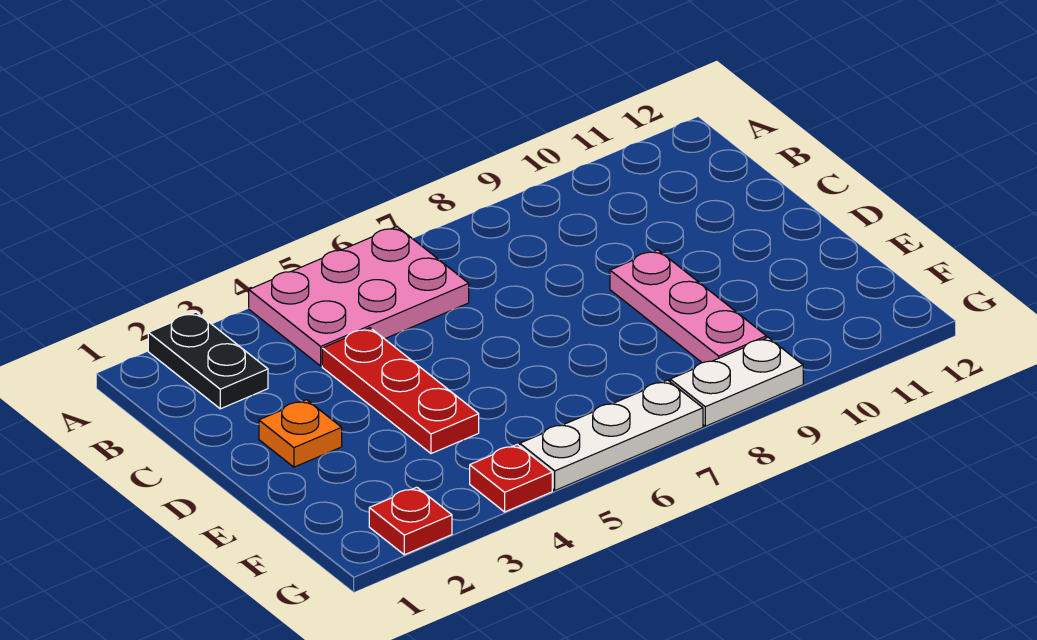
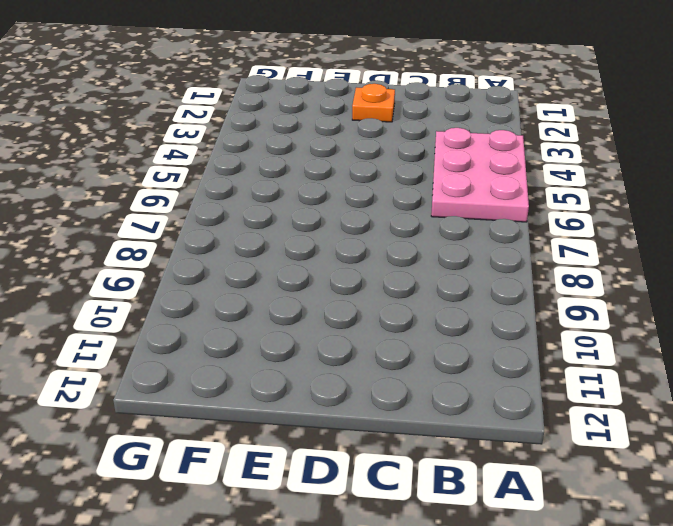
none -> black 1x2 plate [148,312,268,409]
none -> red 1x3 plate [322,328,479,454]

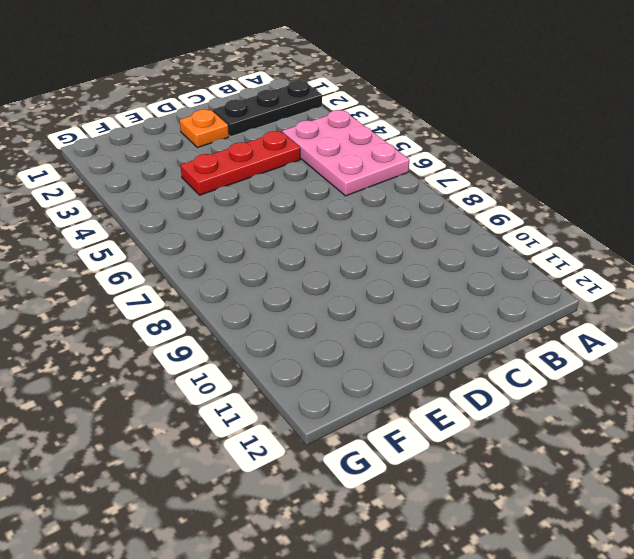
black 1x3 plate [213,80,322,137] -> black 1x2 plate [148,312,268,409]
none -> pink 1x3 plate [610,250,766,363]
none -> red 1x1 plate [369,487,452,555]

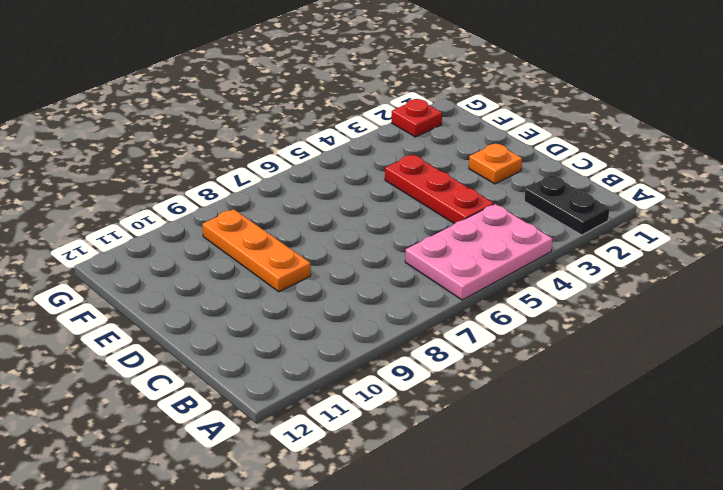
orange 1x3 plate [202,209,311,292] -> pink 1x3 plate [610,250,766,363]
none -> red 1x1 plate [470,444,552,512]
none -> white 1x3 plate [520,380,703,490]

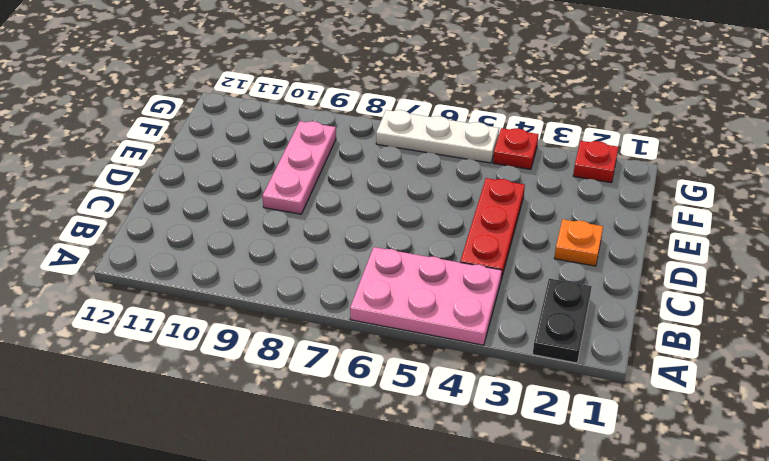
none -> white 1x2 plate [670,338,803,426]

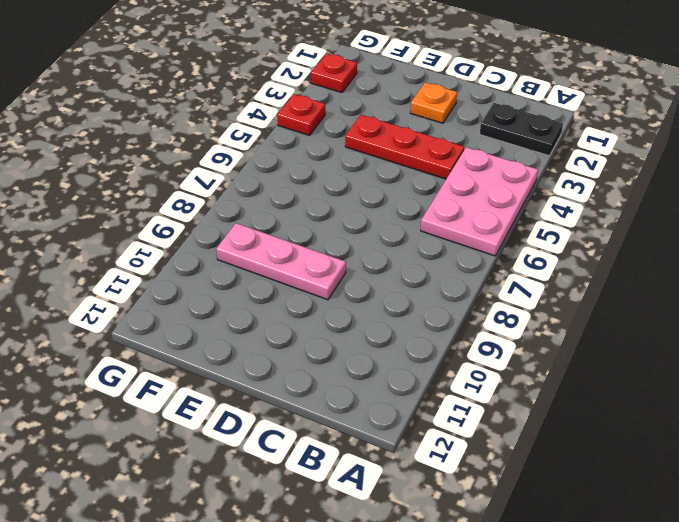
none -> white 1x3 plate [520,380,703,490]
none -> white 1x2 plate [670,338,803,426]

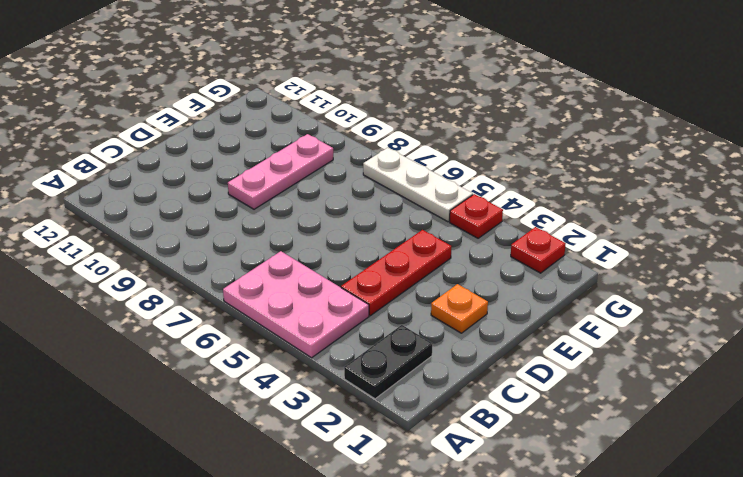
none -> white 1x2 plate [670,338,803,426]

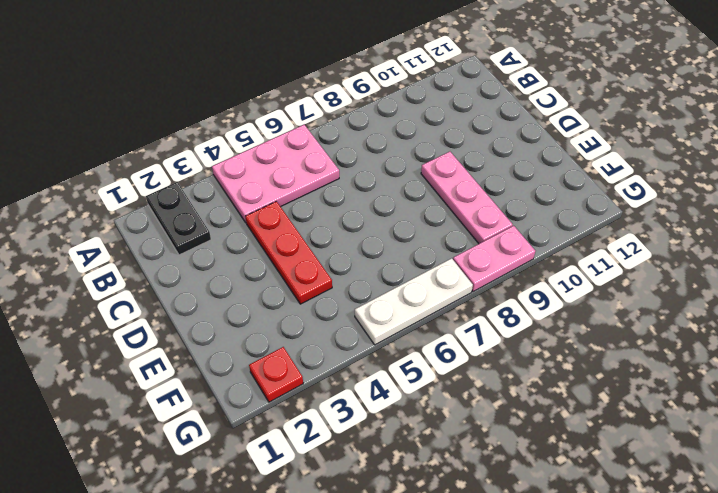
pink 1x2 plate [453,226,535,292] -> white 1x2 plate [670,338,803,426]
none -> orange 1x1 plate [259,400,342,467]
none -> red 1x1 plate [470,444,552,512]

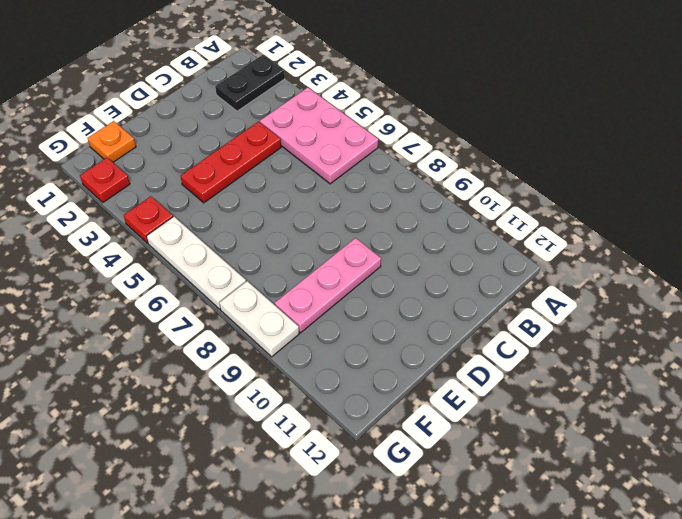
orange 1x1 plate [88,121,136,162] -> orange 1x1 plate moved to [259,400,342,467]

